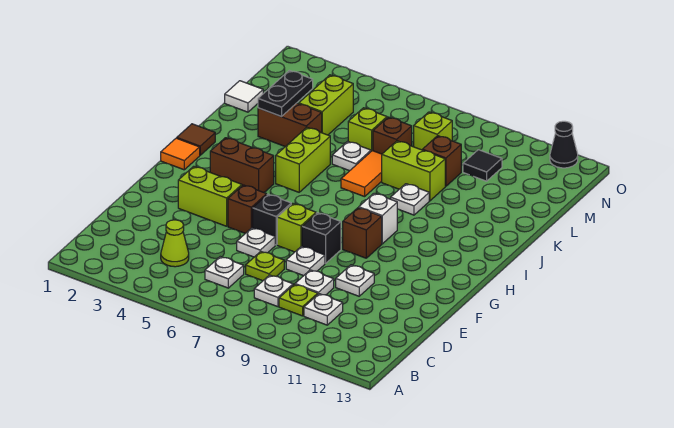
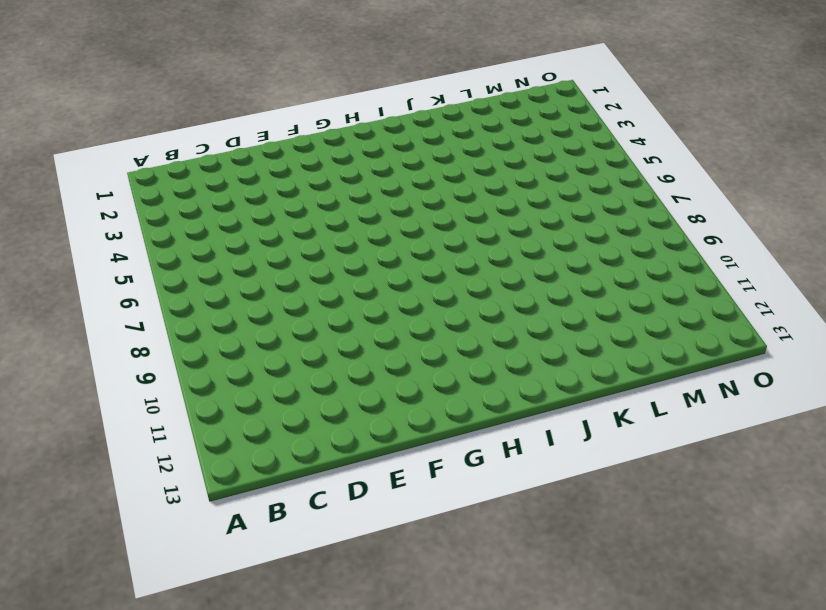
none -> lime 1x1 cone [161,220,189,267]
none -> white 1x1 plate [205,257,244,288]
none -> white 1x1 plate [254,275,293,307]
none -> lime 1x1 plate [279,284,318,316]

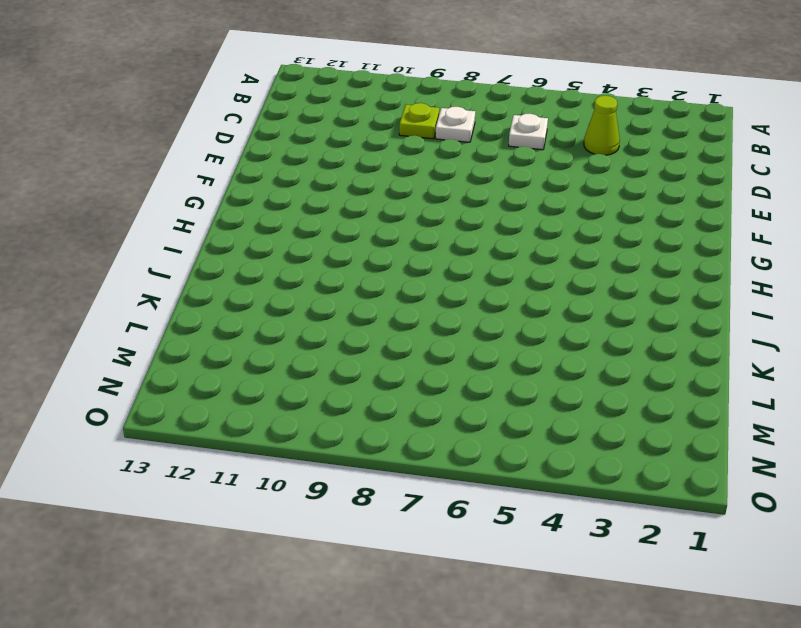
none -> white 1x1 plate [304,294,343,325]
none -> lime 1x1 plate [246,251,284,281]
none -> white 1x1 plate [295,270,334,295]
none -> white 1x1 plate [237,228,275,257]

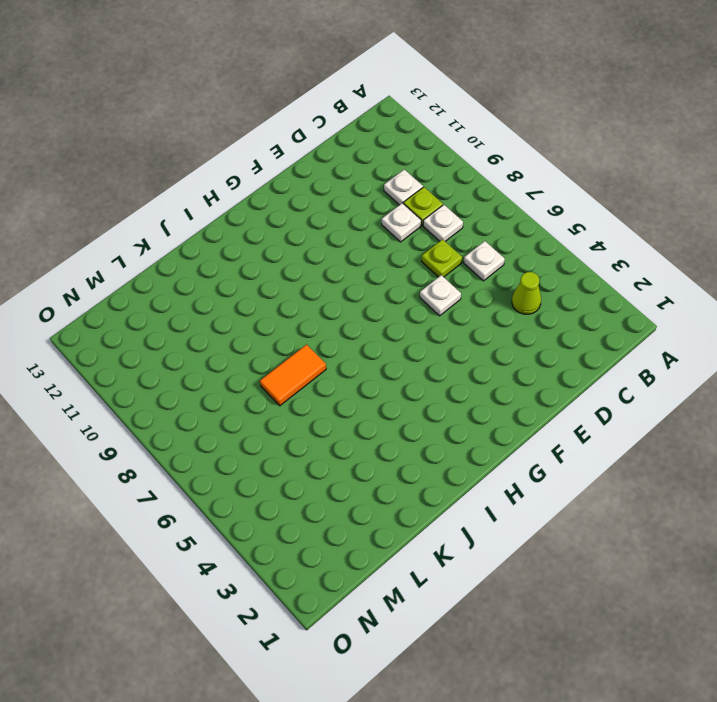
none -> white 1x1 plate [286,246,325,276]
none -> white 1x1 plate [336,265,374,296]
none -> lime 1x2 brick [178,166,242,226]
none -> brown 1x1 brick [228,185,267,233]

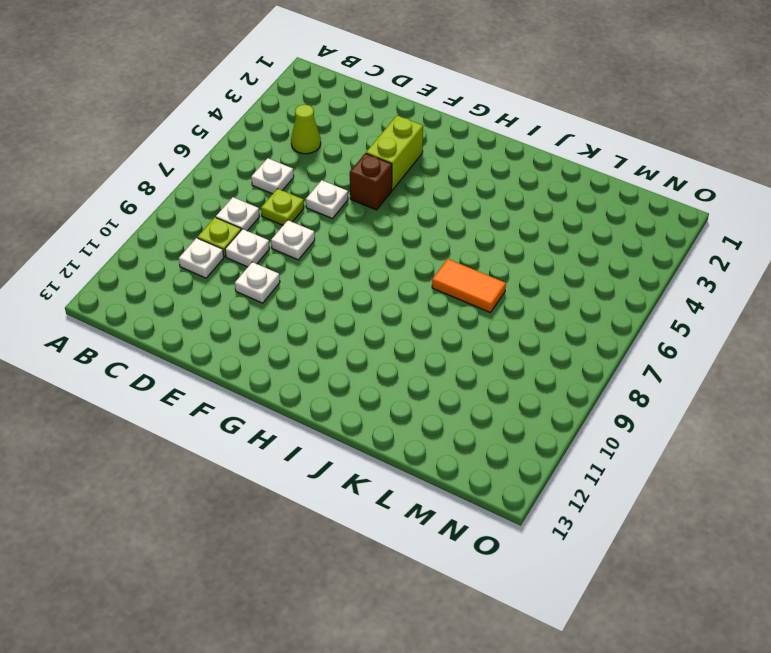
none -> black 1x1 brick [253,194,291,245]
none -> lime 1x1 brick [277,203,316,252]
none -> black 1x1 brick [302,213,341,263]
none -> brown 1x1 brick [343,208,382,258]

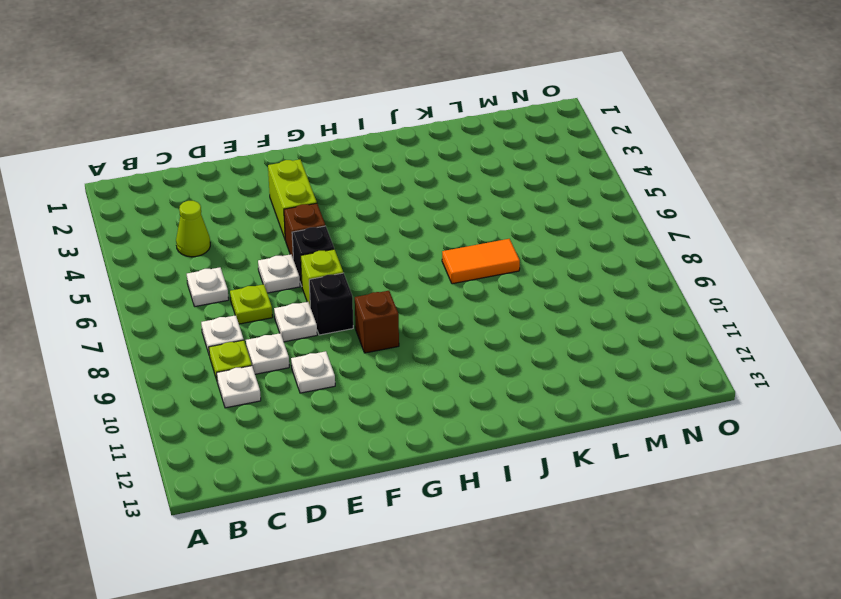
none -> orange 1x1 tile [161,138,200,170]
none -> brown 1x2 brick [210,138,274,192]
none -> white 1x1 brick [359,193,397,244]
none -> brown 1x1 tile [177,124,215,155]

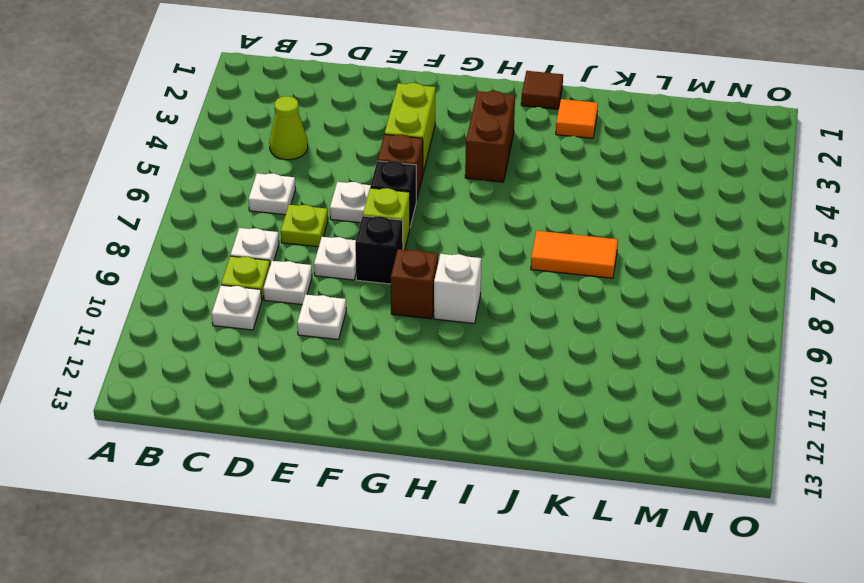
orange 1x1 tile [556,99,598,138] -> orange 1x1 tile moved to [161,138,200,170]
none -> lime 1x2 brick [276,128,330,192]
none -> white 1x1 plate [391,184,429,215]
none -> brown 1x2 brick [258,103,322,147]
none -> white 1x1 plate [332,141,371,171]

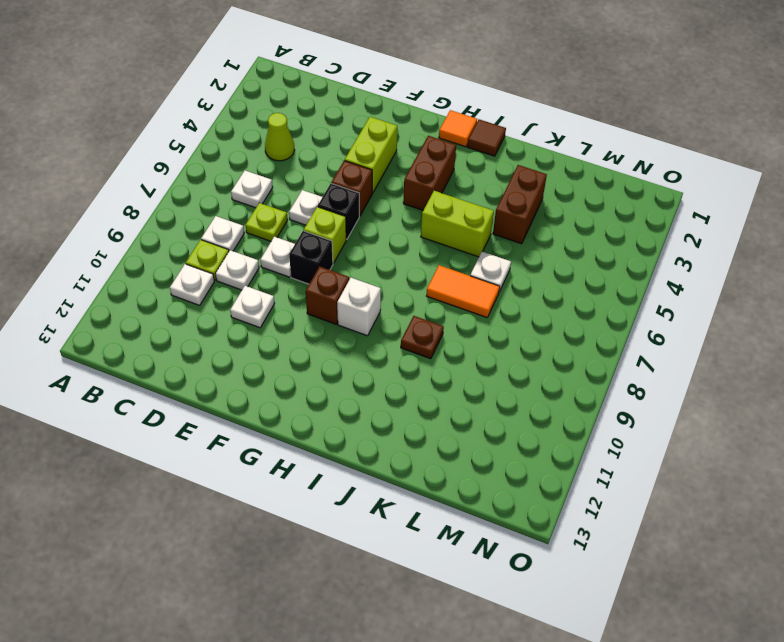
brown 1x1 plate [401,316,444,359] -> white 1x1 plate [391,184,429,215]
none -> lime 1x2 brick [382,141,445,201]
none -> white 1x1 tile [225,81,263,112]
none -> lime 1x2 brick [299,75,353,135]
none -> lime 1x1 brick [348,108,387,151]

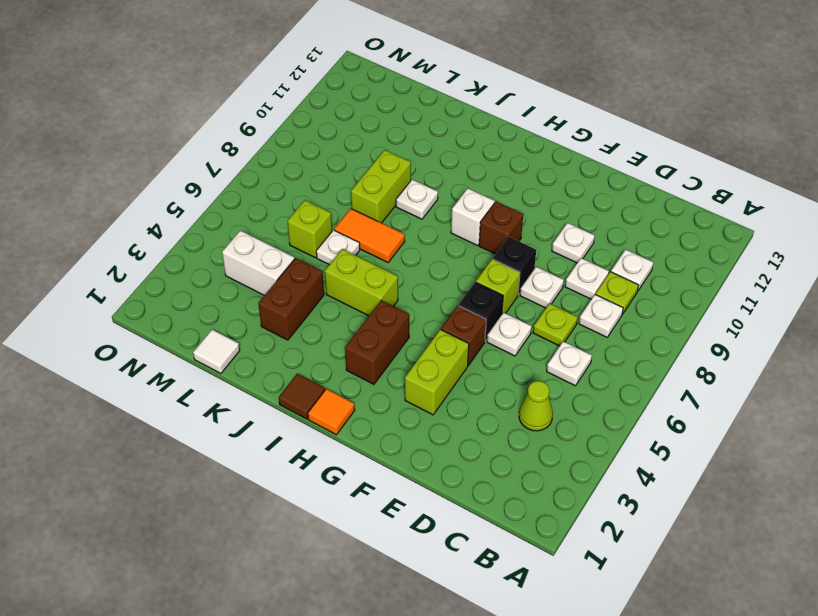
white 1x2 brick [222,231,294,296] -> lime 1x2 brick [299,75,353,135]
none -> brown 1x1 brick [373,117,412,154]
none -> brown 1x1 brick [422,136,461,186]
none -> lime 1x1 brick [414,112,452,150]
none -> black 1x1 tile [463,150,502,181]

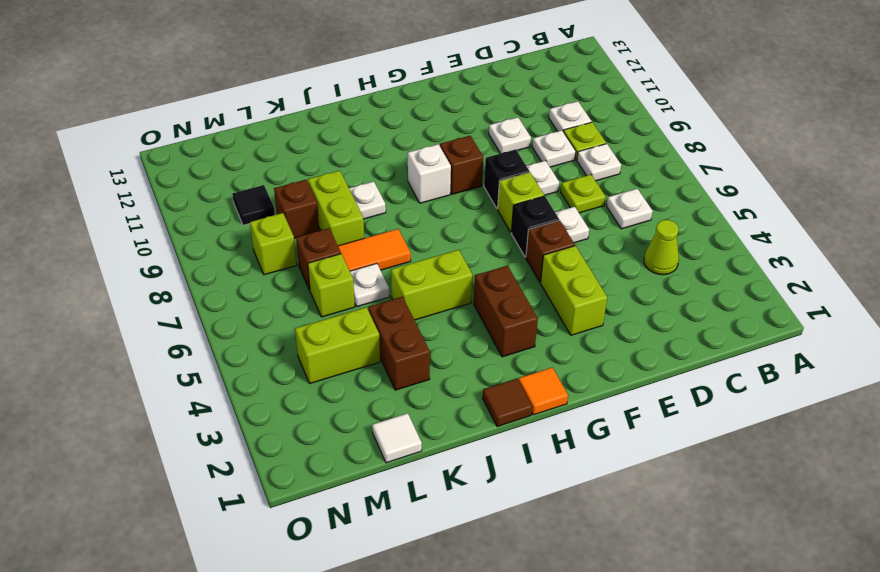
none -> black 1x1 cone [550,121,578,168]
none -> black 1x2 plate [258,70,313,117]

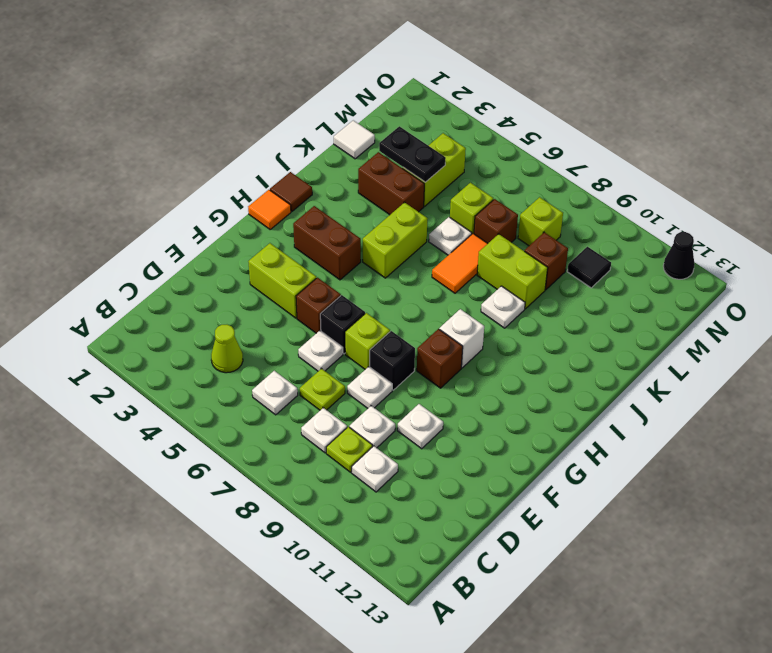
black 1x2 plate [379,126,446,182] -> black 1x2 plate turned to [258,70,313,117]

